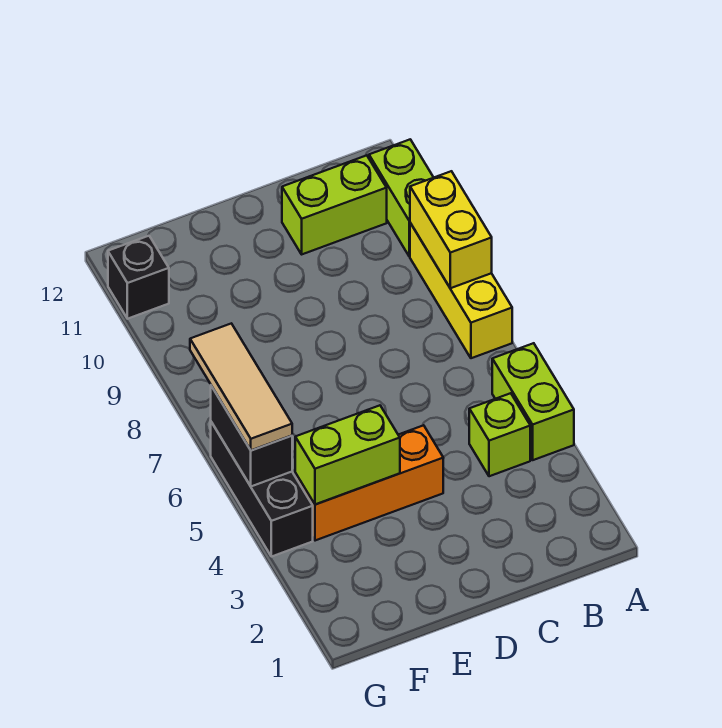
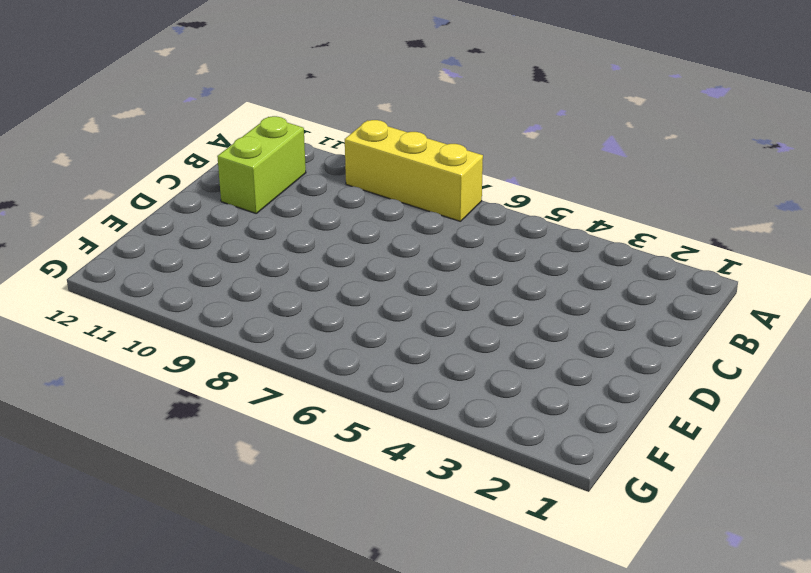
none -> lime 1x2 brick [492,343,574,460]
none -> lime 1x2 brick [369,139,434,256]
none -> lime 1x1 brick [469,393,530,476]

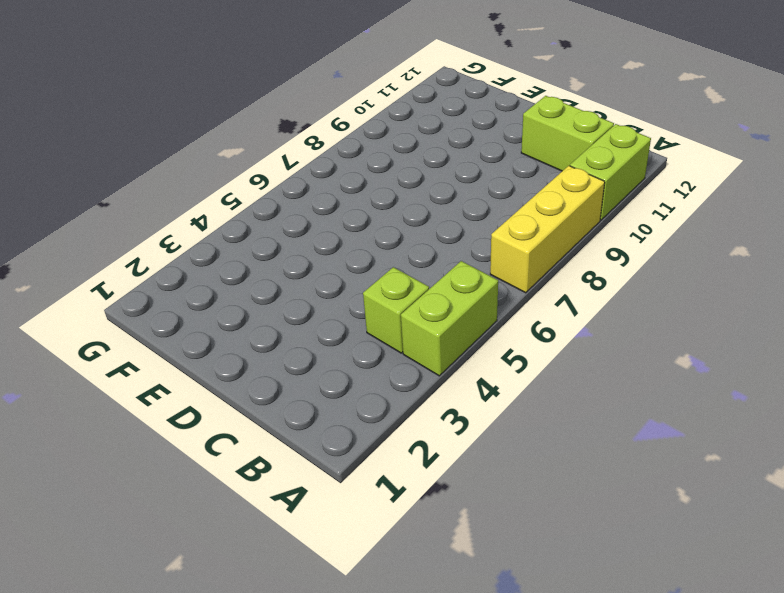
none -> orange 1x3 brick [295,425,443,541]
none -> black 1x3 brick [211,422,313,557]
none -> black 1x1 brick [108,236,169,319]

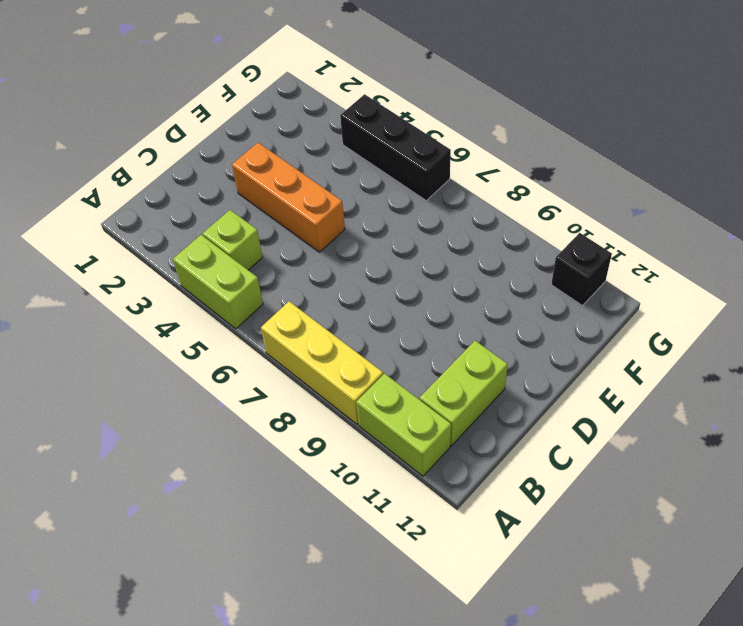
orange 1x3 brick [232,143,345,252] -> orange 1x3 brick turned to [295,425,443,541]
none -> yellow 1x2 brick [410,171,492,288]
none -> lime 1x2 brick [295,405,400,505]
none -> black 1x2 brick [211,386,292,486]

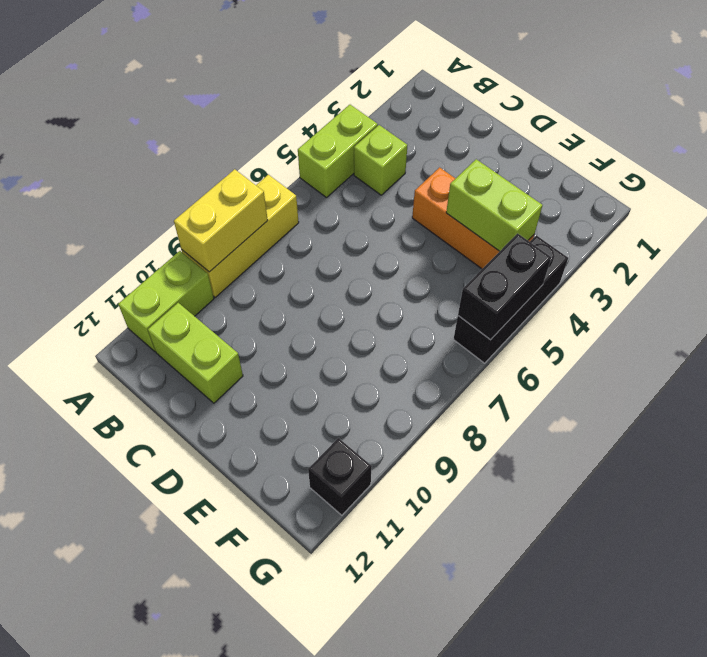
none -> tan 1x3 tile [190,323,292,450]

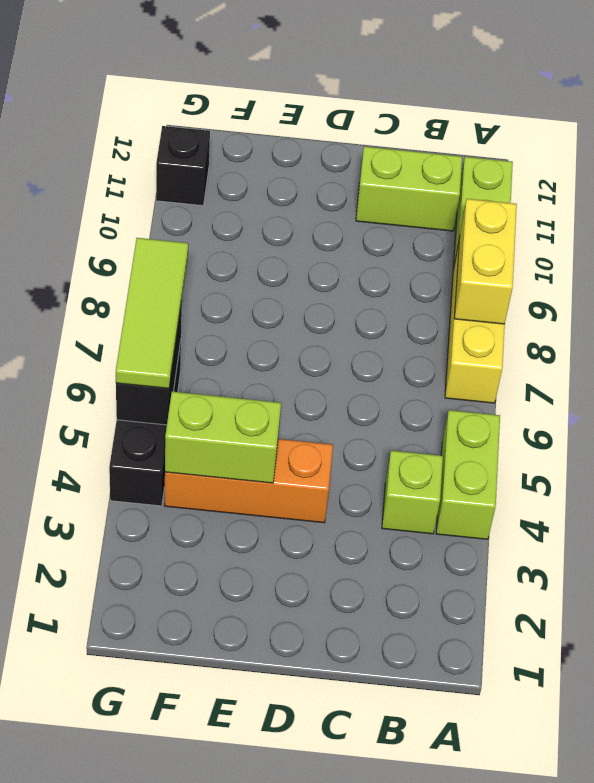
lime 1x3 tile [116,238,188,388] -> tan 1x3 tile [190,323,292,450]

